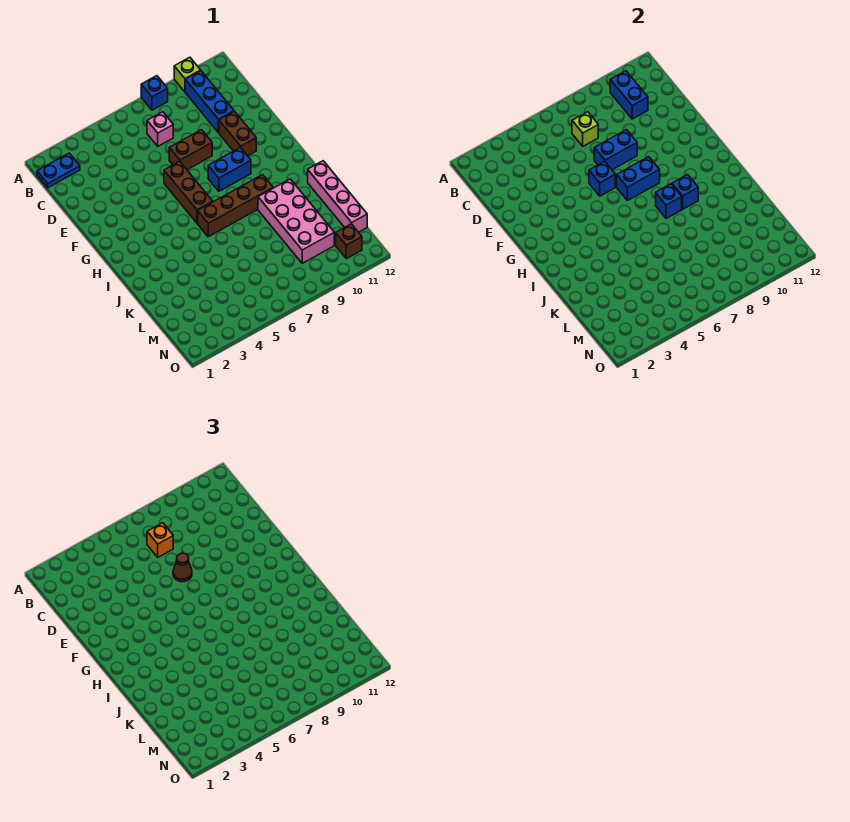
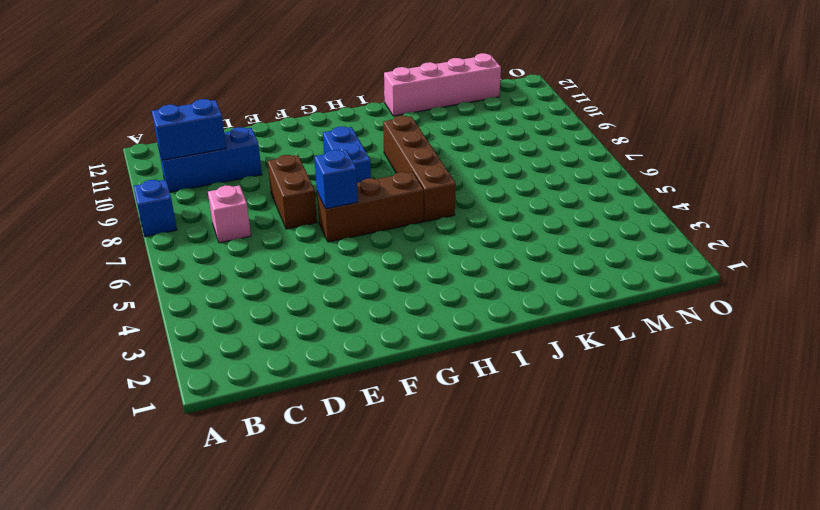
none -> lime 1x1 brick [174,57,201,92]
none -> blue 1x2 plate [37,153,80,188]
none -> brown 1x2 brick [219,111,256,156]

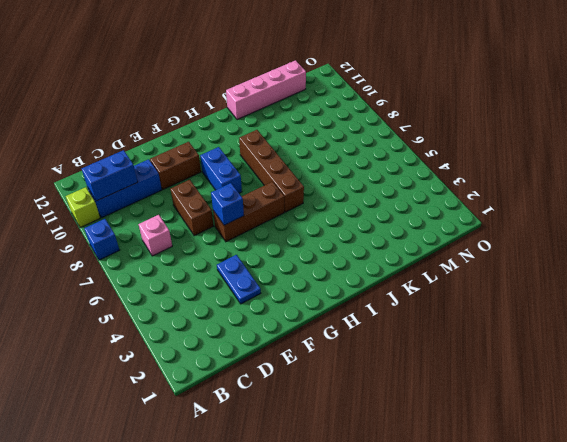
blue 1x2 plate [217,255,261,304] -> blue 1x2 plate moved to [37,153,80,188]
none -> pink 2x4 brick [258,179,334,263]
none -> brown 1x1 brick [336,224,362,259]
none -> lime 1x1 brick [572,112,598,146]

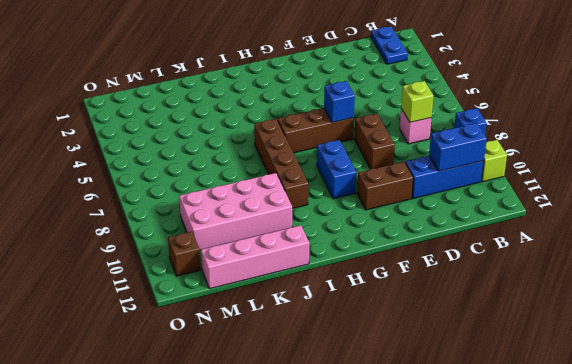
none -> blue 1x2 brick [594,130,637,170]
none -> blue 1x2 brick [617,157,660,201]
none -> blue 1x1 brick [656,184,682,219]

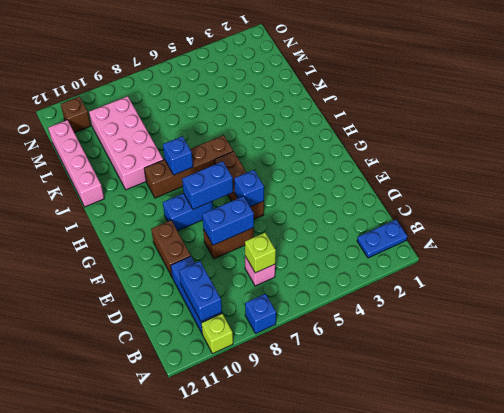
none -> blue 1x1 brick [672,175,698,209]
none -> orange 1x1 brick [147,523,173,557]
none -> brown 1x1 cone [173,553,192,582]

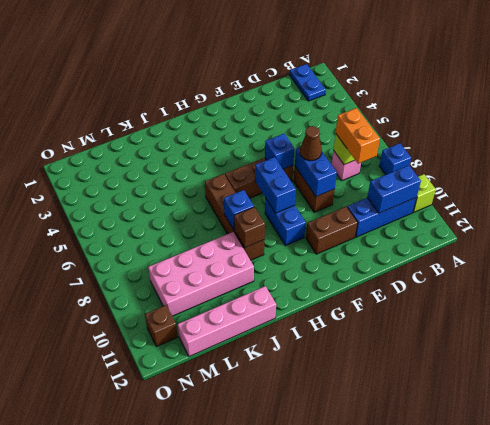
orange 1x2 brick [336,108,380,164] -> orange 1x1 brick [147,523,173,557]
brown 1x1 brick [234,207,265,248] -> blue 1x1 brick [672,175,698,209]

